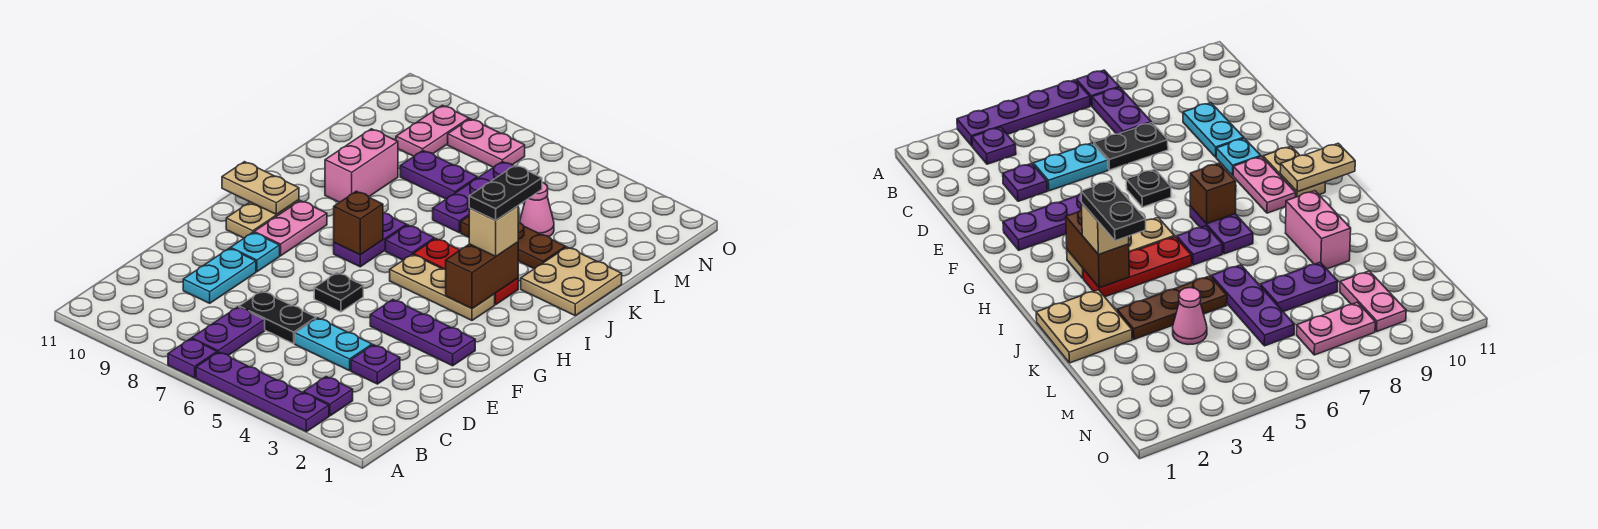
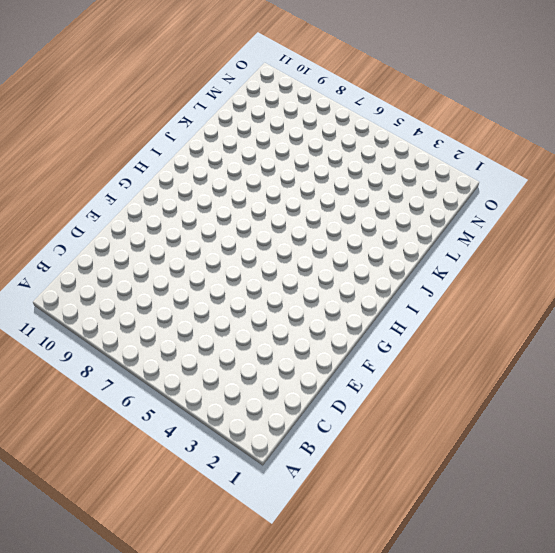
none -> purple 1x4 plate [196,352,329,432]
none -> purple 1x1 plate [168,339,217,378]
none -> purple 1x1 plate [304,377,353,416]
none -> purple 1x2 plate [192,307,265,355]

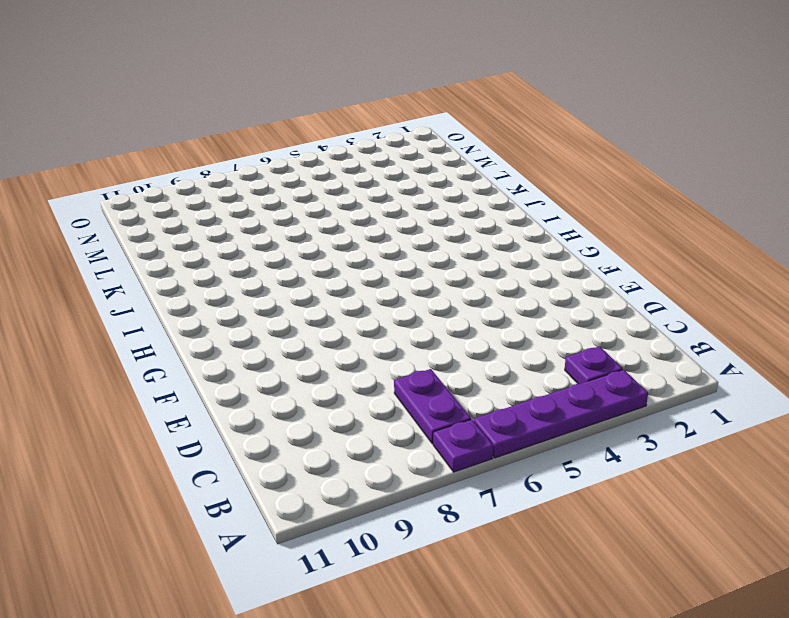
none -> purple 1x1 plate [351,345,400,384]
none -> cyan 1x2 plate [295,318,372,371]
none -> black 1x2 plate [239,291,316,344]
none -> cyan 1x2 plate [183,248,256,303]

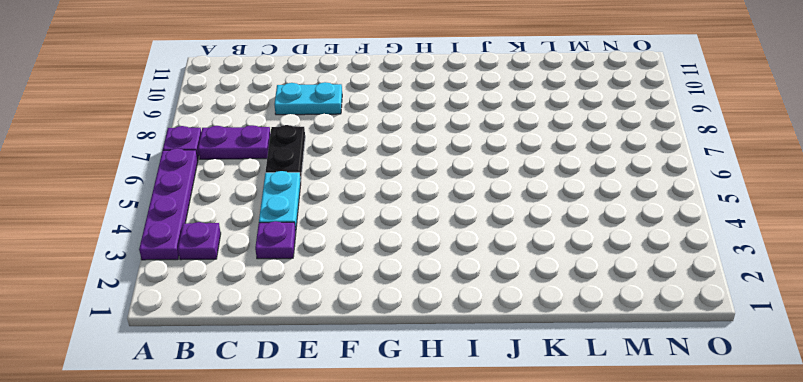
none -> purple 1x3 plate [370,300,475,366]
none -> black 1x1 plate [314,273,363,312]
none -> cyan 1x1 plate [230,232,280,272]
none -> pink 1x2 plate [254,201,327,256]

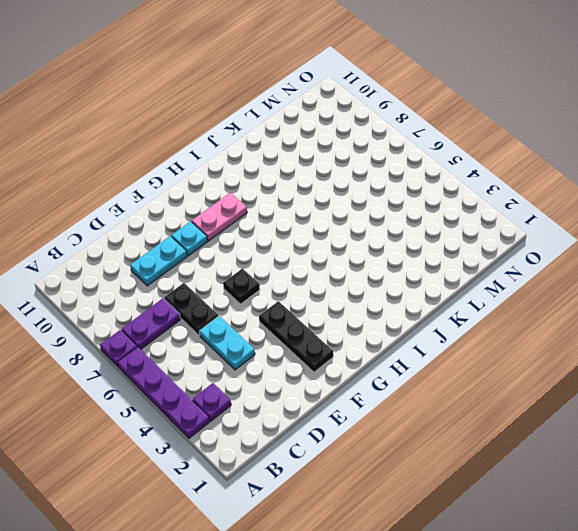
black 1x3 plate [259,301,333,372] -> purple 1x3 plate [370,300,475,366]
none -> purple 1x1 plate [351,345,400,384]
none -> tan 1x2 plate [226,200,299,238]
none -> tan 1x3 plate [390,254,495,320]
none -> purple 1x2 plate [334,213,407,267]

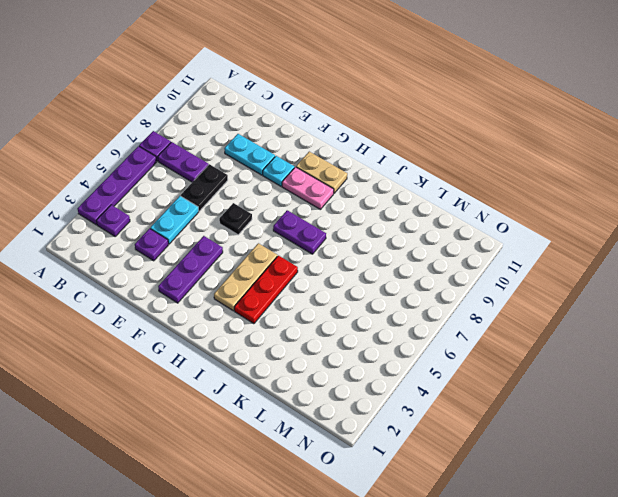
none -> purple 1x1 plate [385,225,434,260]
none -> tan 2x2 plate [521,247,622,316]
none -> pink 1x2 brick [325,129,398,202]
none -> brown 1x3 plate [461,216,566,269]

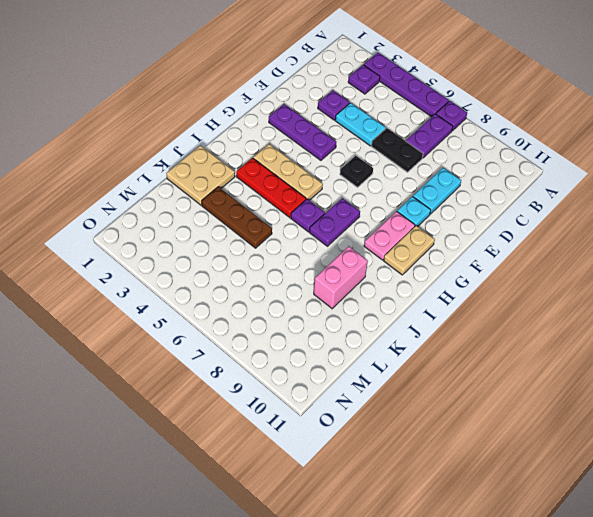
none -> purple 1x3 plate [433,161,513,232]
none -> pink 1x1 cone [520,183,554,237]
none -> purple 1x2 plate [400,151,477,199]
none -> pink 1x2 plate [396,105,469,156]

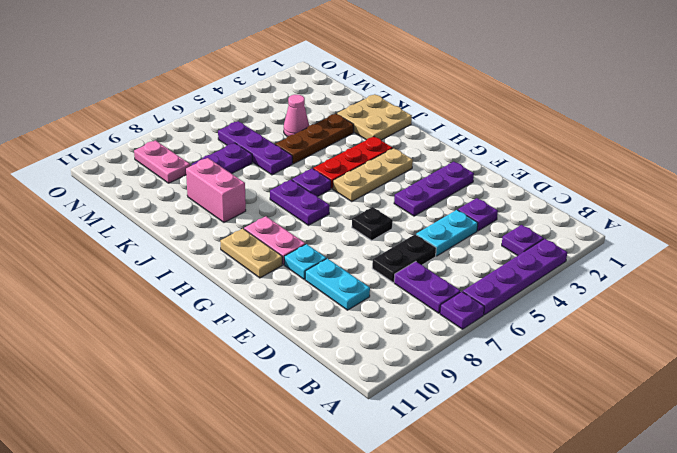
none -> pink 1x2 plate [448,119,525,167]
none -> brown 1x2 brick [446,242,518,309]
none -> brown 1x1 brick [334,191,383,255]
none -> tan 1x2 plate [222,162,299,214]

